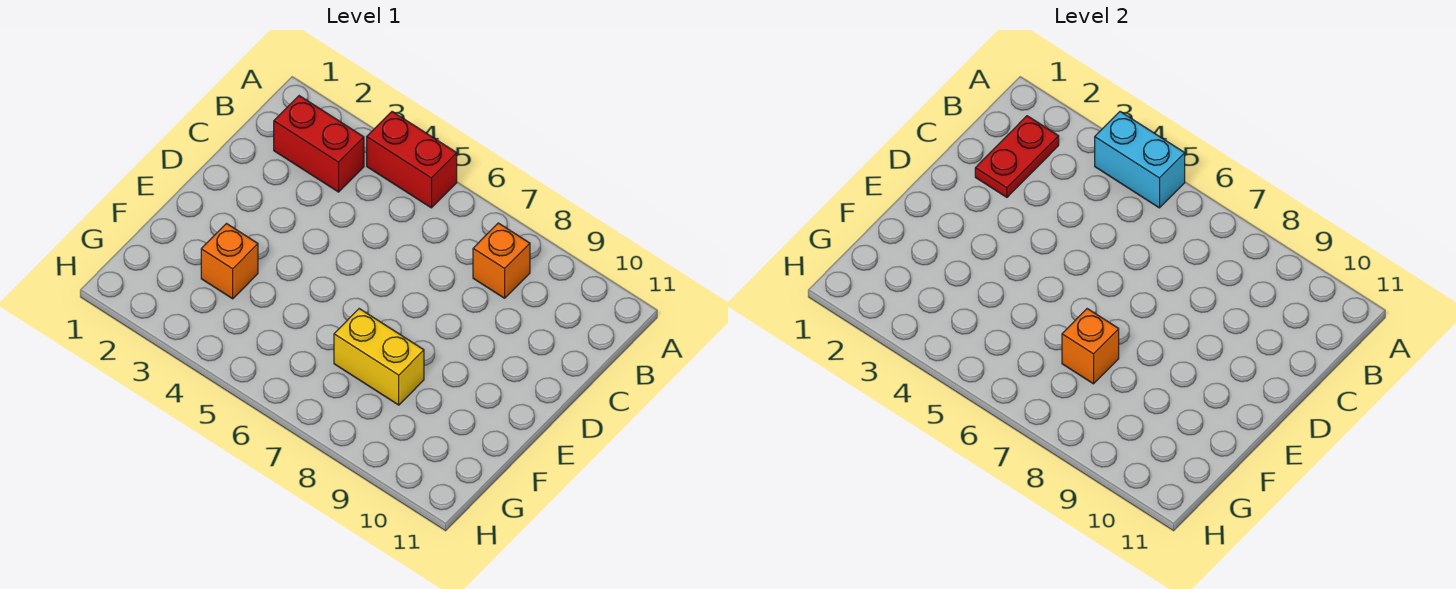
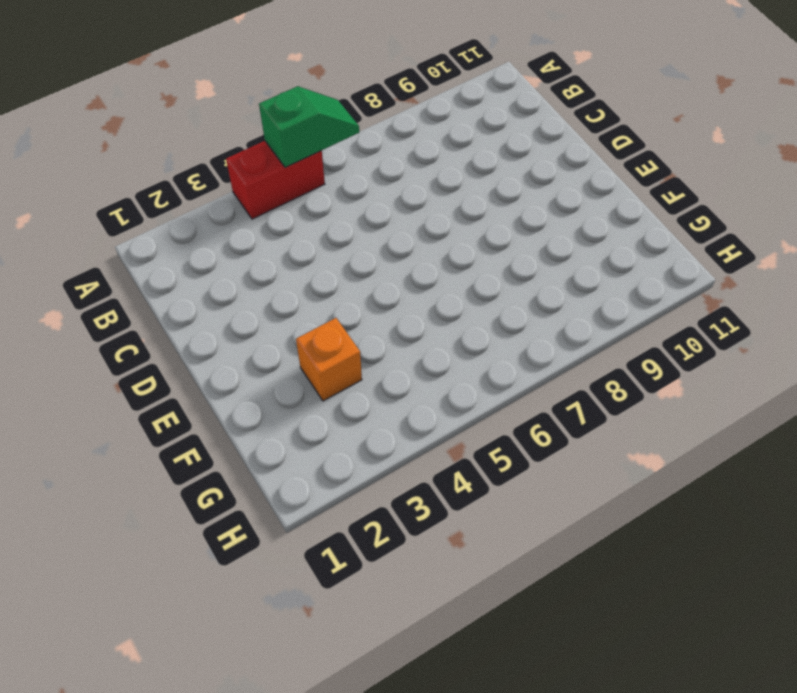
green 1x2 slope [259,86,359,168] -> cyan 1x2 brick [1095,112,1185,208]
none -> red 1x2 brick [274,96,364,192]
none -> orange 1x1 brick [473,223,530,298]

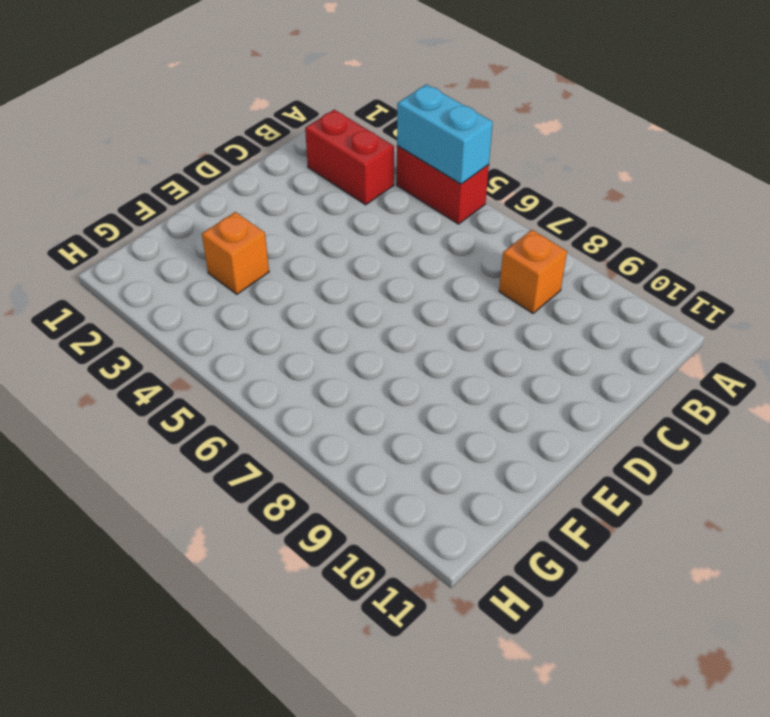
none -> yellow 1x2 brick [334,309,424,405]
none -> red 1x2 plate [975,116,1059,197]

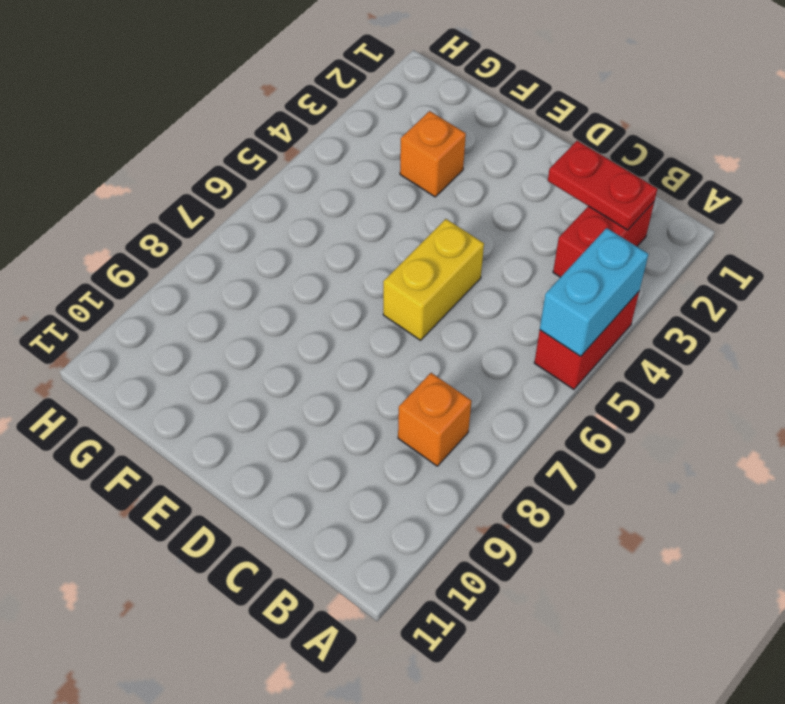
yellow 1x2 brick [383,219,484,340] -> yellow 1x2 brick moved to [334,309,424,405]
none -> orange 1x1 brick [1062,309,1119,384]

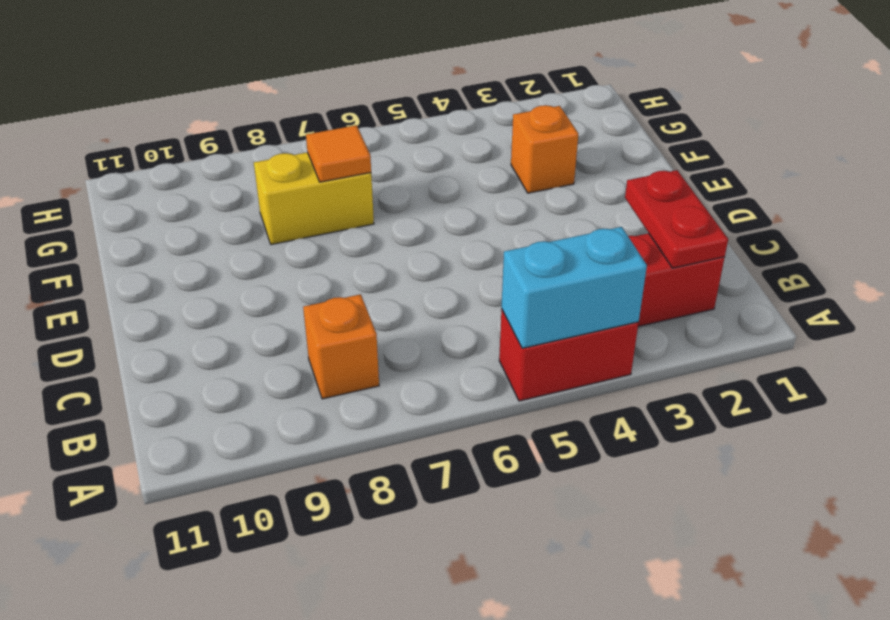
orange 1x1 tile [306,125,371,182] -> orange 1x1 brick [1062,309,1119,384]

